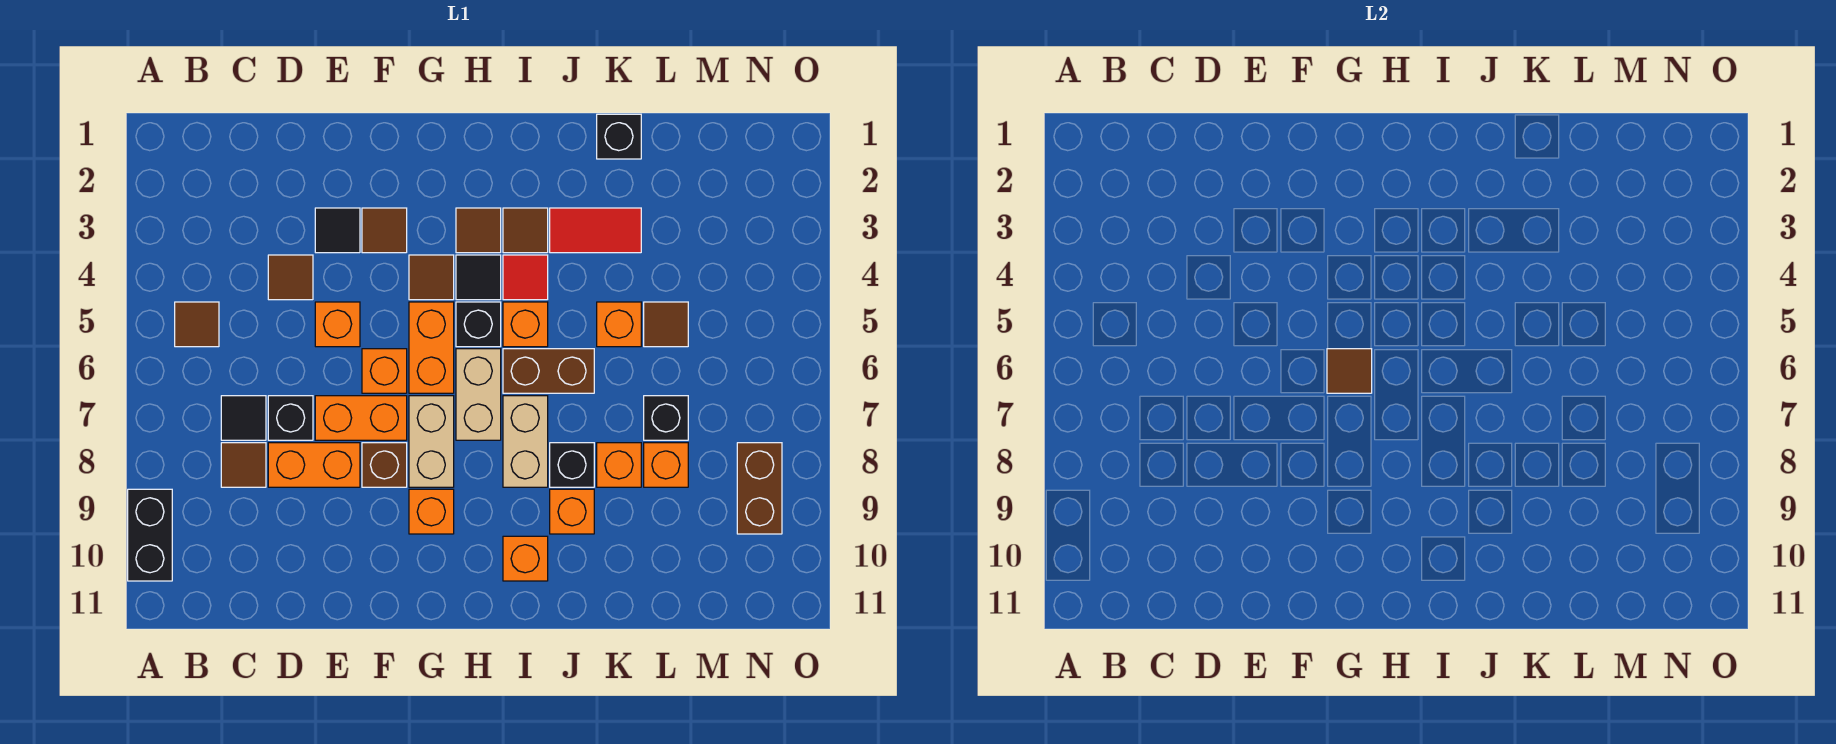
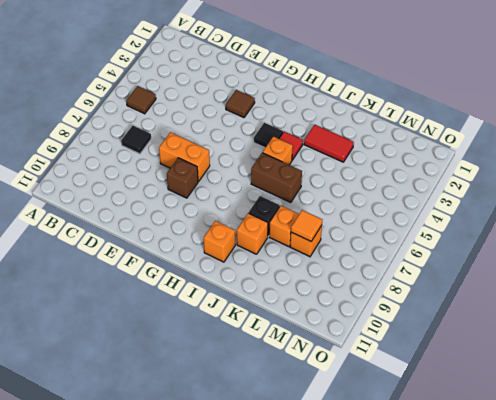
orange 1x1 tile [291,210,322,241] -> none
none -> black 1x2 brick [128,489,172,581]
none -> brown 1x1 tile [221,443,266,487]
none -> brown 1x1 tile [268,255,313,300]
none -> black 1x1 brick [268,396,313,440]

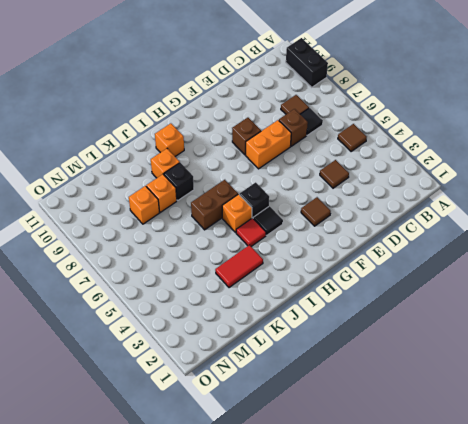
brown 1x1 brick [279,109,308,146] -> black 1x1 brick [268,396,313,440]
none -> orange 1x2 brick [268,443,360,487]
none -> black 1x1 tile [315,208,360,253]
none -> orange 1x1 brick [315,302,360,347]
none -> orange 1x1 brick [362,349,407,393]

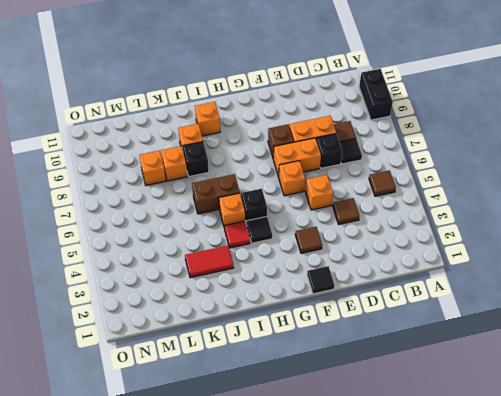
black 1x1 tile [307,266,334,294] -> black 1x1 tile moved to [315,208,360,253]
none -> brown 1x1 tile [409,255,454,300]
none -> orange 1x2 brick [409,302,454,393]
none -> tan 1x2 brick [409,396,454,487]
none -> orange 1x1 brick [409,489,454,534]

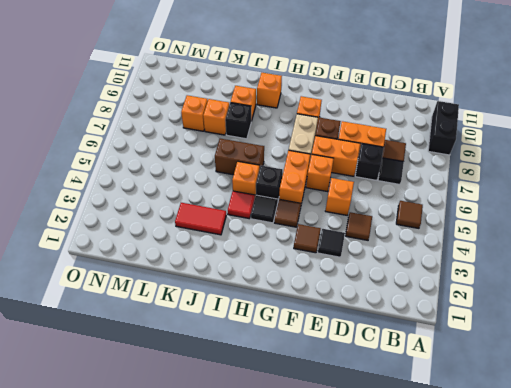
none -> brown 1x1 tile [456,208,501,253]
none -> tan 1x2 brick [456,349,501,440]
none -> brown 1x1 tile [503,208,548,253]
none -> tan 1x2 brick [503,396,548,487]

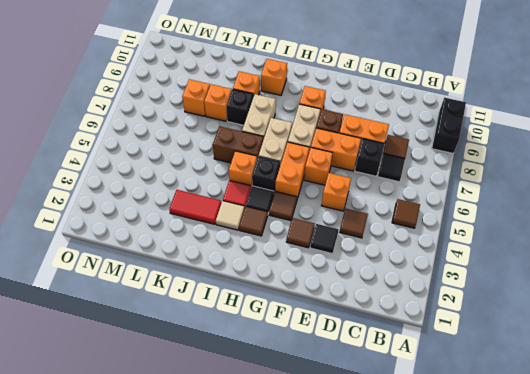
tan 1x1 tile [216,201,244,230] -> brown 1x1 tile [503,208,548,253]
none -> black 1x1 brick [597,114,641,159]
none -> orange 1x1 brick [597,302,641,347]
none -> brown 1x1 tile [644,302,688,347]
none -> black 1x1 brick [644,396,688,440]

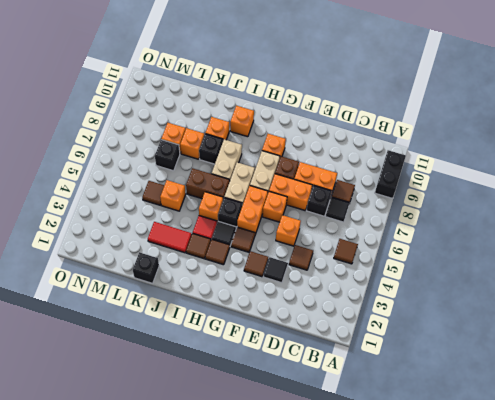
none -> brown 1x2 brick [737,443,782,534]
none -> brown 1x1 tile [1327,349,1372,393]

